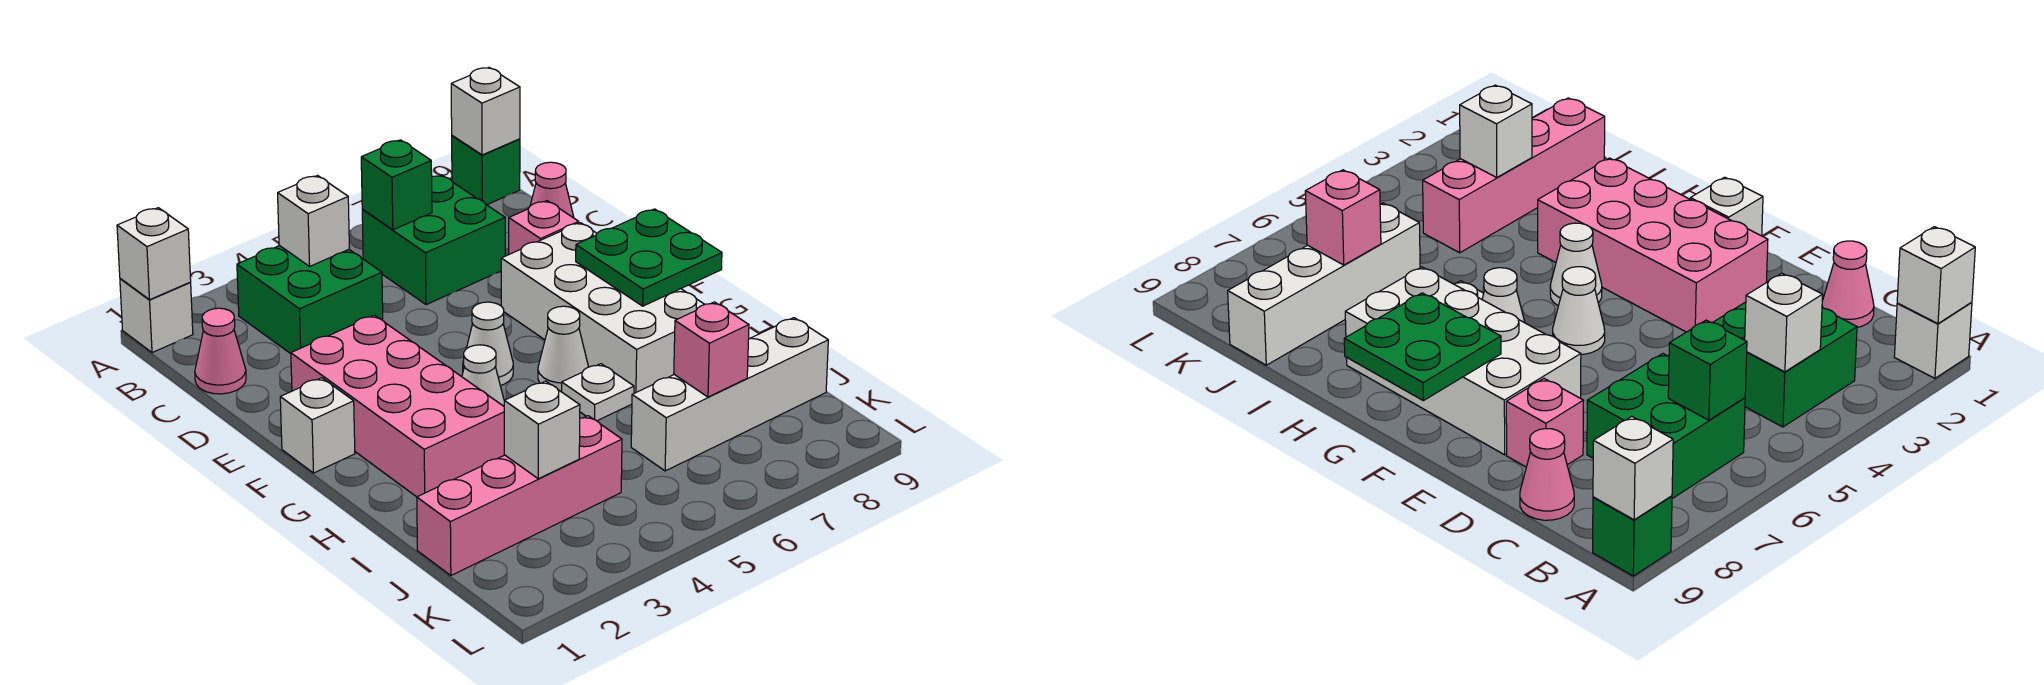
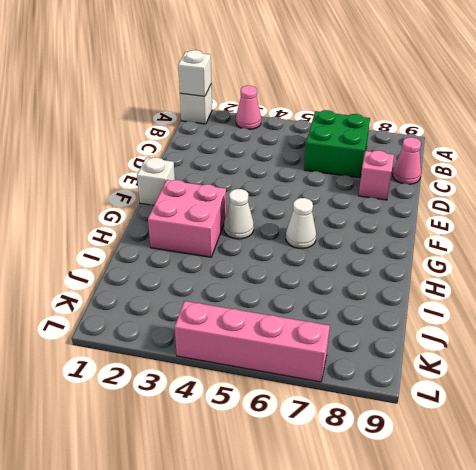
pink 1x1 cone [236,86,261,129] -> pink 1x1 cone moved to [195,308,246,394]
pink 2x2 brick [148,180,226,257] -> pink 2x4 brick [291,315,504,497]
pink 1x4 brick [175,301,330,382] -> pink 1x4 brick moved to [417,416,622,575]
none -> green 1x1 brick [452,136,520,205]
none -> green 2x2 brick [237,246,383,354]
none -> white 2x4 brick [501,223,705,393]

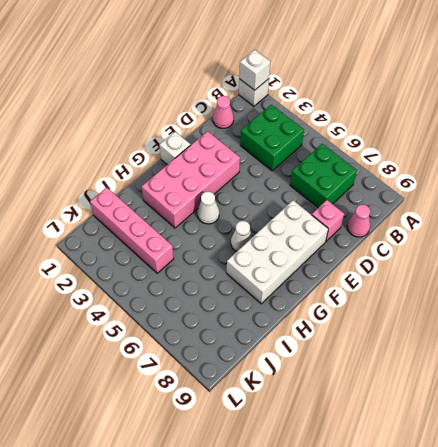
none -> green 1x1 brick [452,136,520,205]
none -> white 1x1 cone [463,302,513,386]
none -> white 1x1 plate [562,364,634,421]

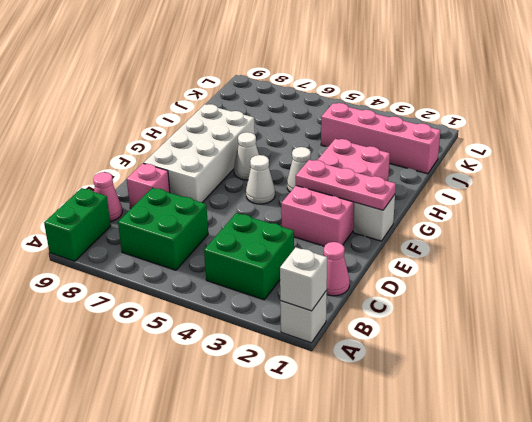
green 1x2 brick [44,188,111,261] -> green 1x1 brick [452,136,520,205]
pink 1x3 plate [296,160,396,210] -> none
none -> white 1x1 plate [562,364,634,421]
none -> white 1x4 brick [631,318,828,471]
none -> white 1x1 brick [451,68,520,155]

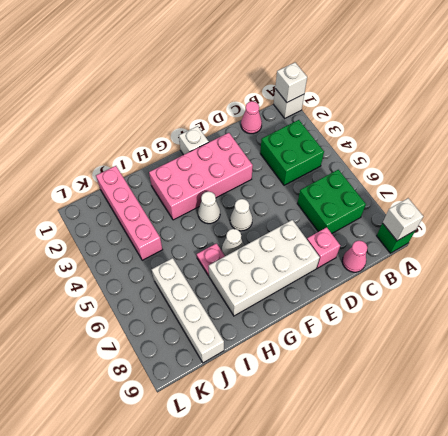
pink 1x1 plate [197,243,225,276] -> white 1x1 plate [562,364,634,421]
none -> white 1x1 brick [278,176,349,266]
none -> green 1x1 brick [361,140,432,230]
none -> green 2x2 plate [576,209,722,306]

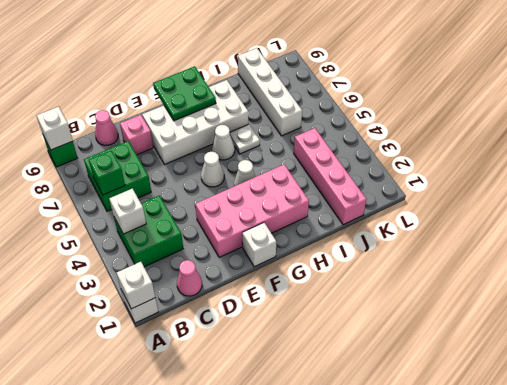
none -> white 1x1 brick [504,381,580,479]
none -> pink 1x1 brick [674,302,749,397]

